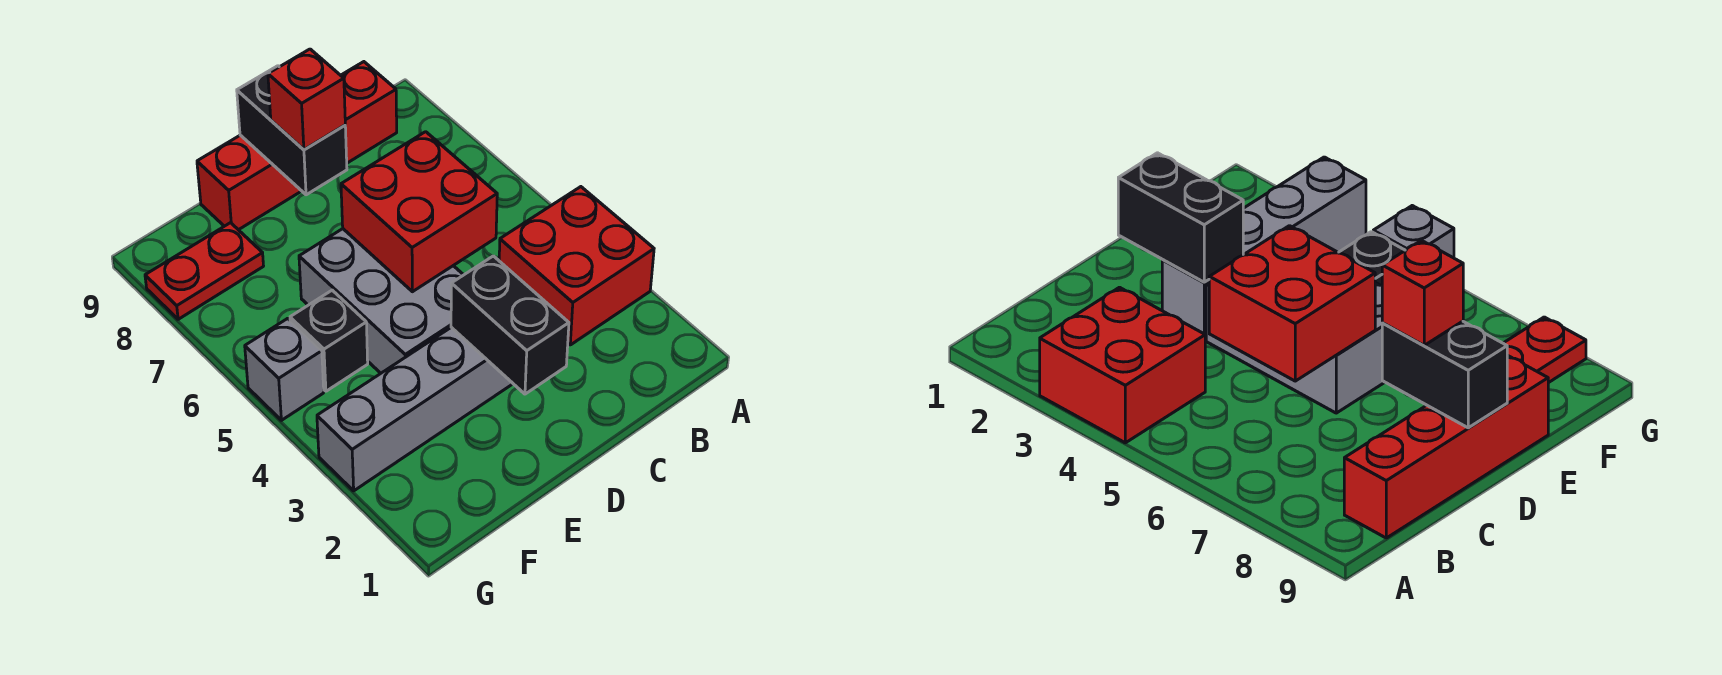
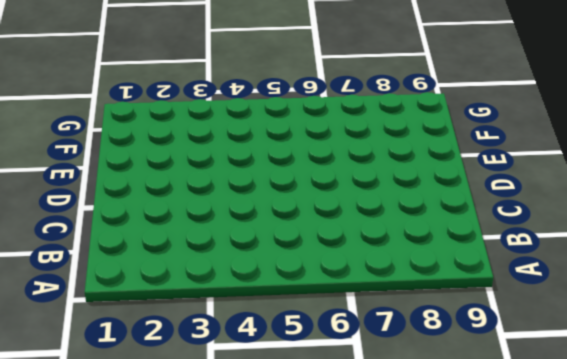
none -> red 2x2 brick [499,187,654,345]
none -> red 1x4 brick [197,62,397,230]

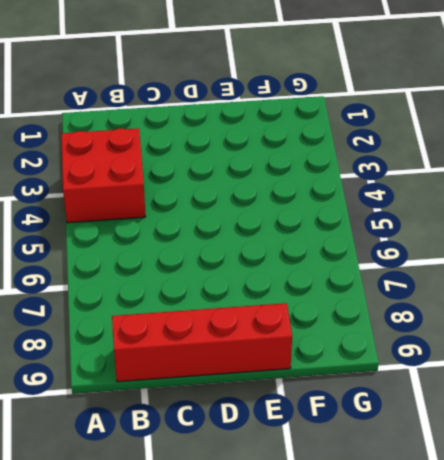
none -> grey 1x4 brick [317,327,513,491]
none -> grey 2x3 brick [299,229,463,373]

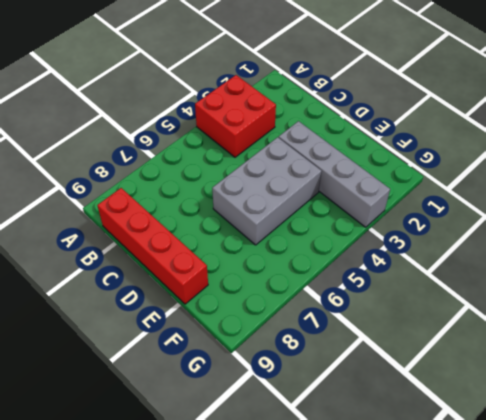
none -> black 1x1 brick [290,290,368,391]
none -> red 1x2 plate [145,223,263,319]

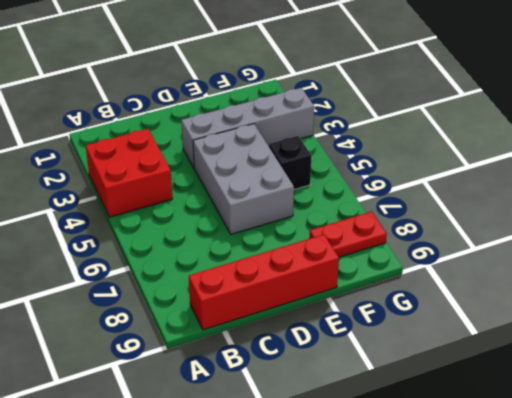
none -> grey 1x1 brick [245,318,324,420]
none -> red 2x2 brick [341,132,497,292]

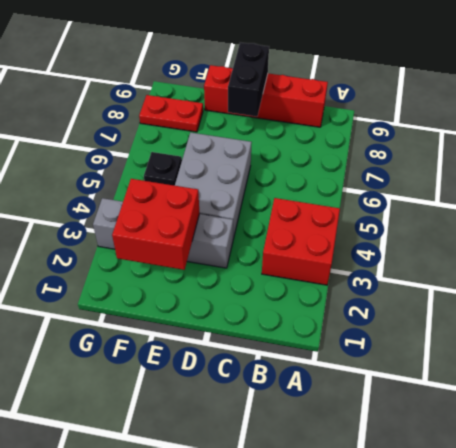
red 2x2 brick [112,179,199,270] -> red 2x2 brick moved to [341,132,497,292]
none -> grey 1x1 brick [245,318,324,420]
none -> black 1x2 brick [451,256,569,394]

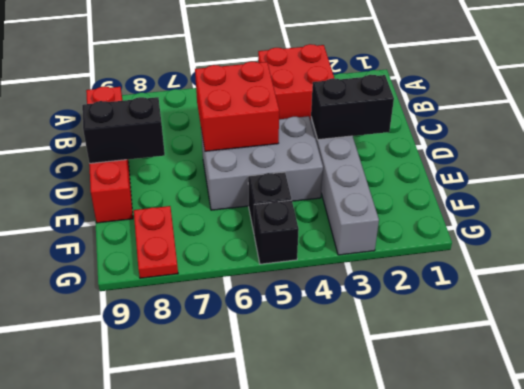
black 1x1 brick [254,200,299,264] -> grey 1x1 brick [245,318,324,420]
none -> red 1x1 brick [268,49,345,150]

